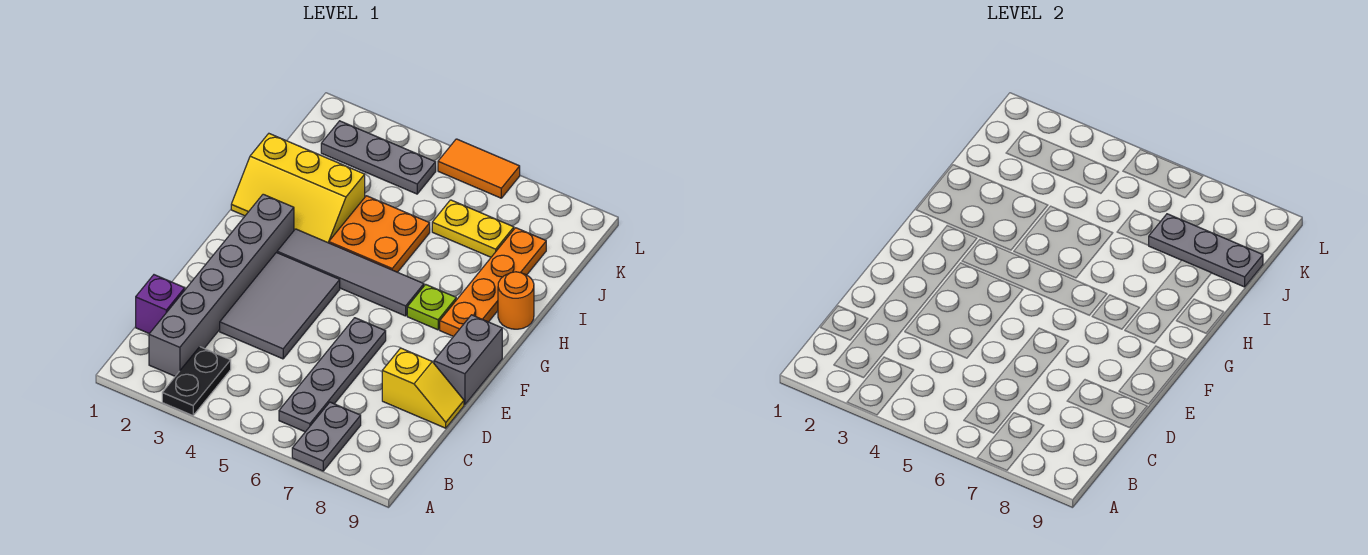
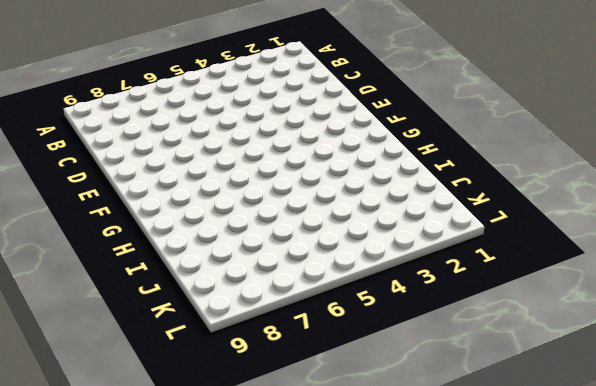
none -> black 1x2 plate [162,347,231,416]
none -> grey 1x2 plate [292,402,361,471]
none -> grey 1x6 brick [149,194,294,376]

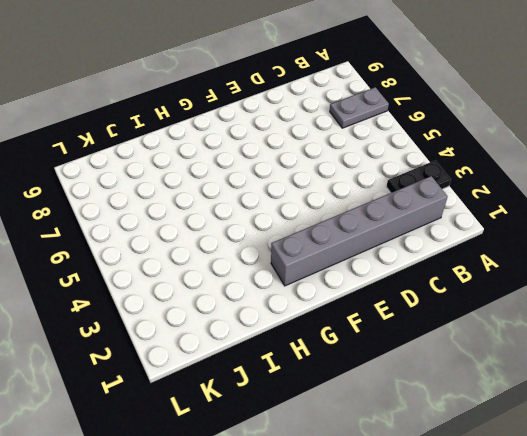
none -> grey 1x4 plate [279,318,386,432]
none -> purple 1x1 brick [136,275,185,334]
none -> grey 2x3 tile [220,253,340,359]

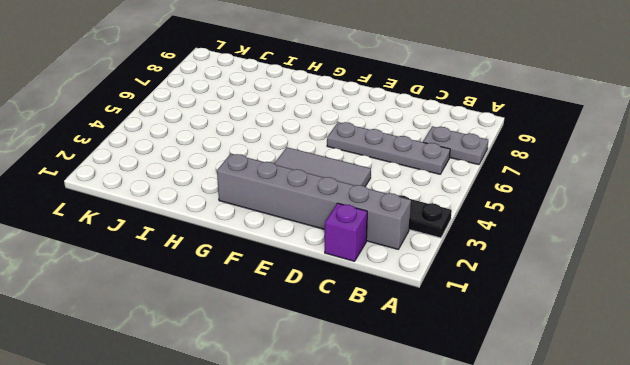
none -> yellow 1x2 slope [382,348,464,428]
none -> grey 1x2 brick [434,315,502,405]
none -> grey 1x4 tile [277,229,424,316]

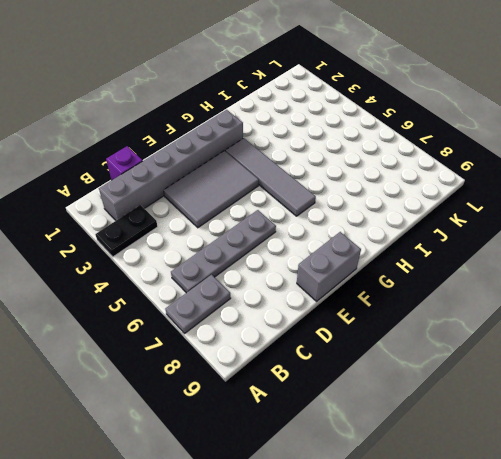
none -> yellow 1x2 slope [382,348,464,428]
none -> lime 1x1 plate [407,284,456,330]
none -> orange 1x4 plate [440,228,546,337]

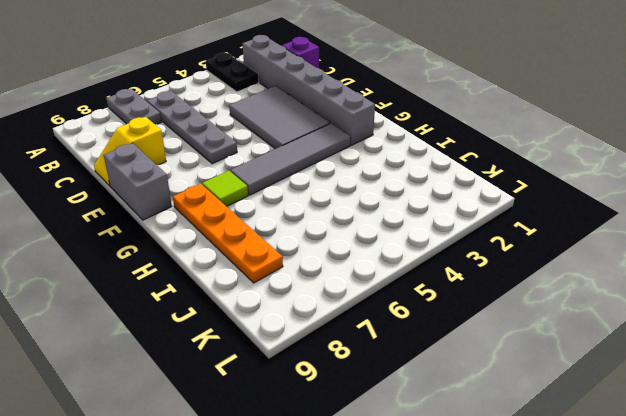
lime 1x1 tile [202,171,248,206] -> lime 1x1 plate [407,284,456,330]
none -> yellow 2x3 slope [231,134,365,243]
none -> orange 2x2 plate [329,196,430,272]
none -> orange 1x1 round brick [498,272,534,329]

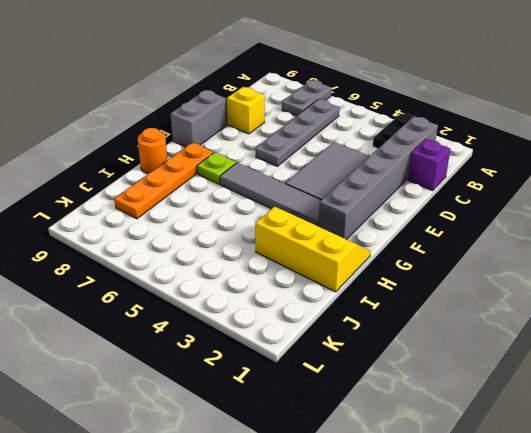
none -> orange 2x2 plate [329,196,430,272]
none -> yellow 1x2 plate [432,200,514,257]
none -> grey 1x3 plate [321,121,436,194]

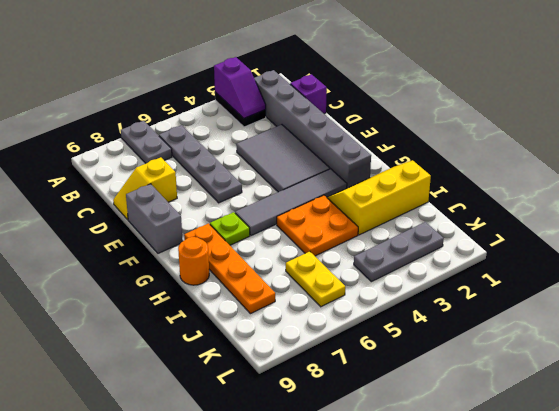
purple 1x2 slope [214,57,266,118] -> none
yellow 1x2 plate [286,251,345,307] -> yellow 1x2 plate turned to [432,200,514,257]
none -> orange 1x2 tile [438,139,520,198]
none -> grey 1x3 plate [1148,214,1263,287]

